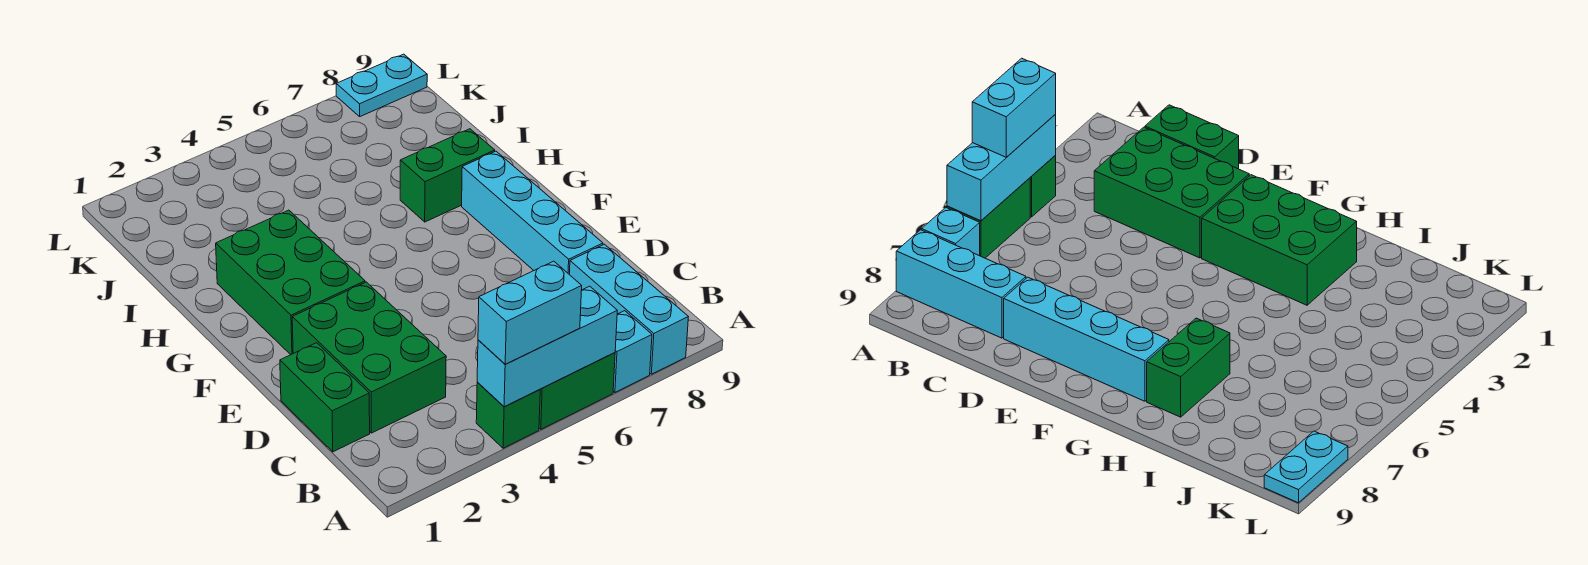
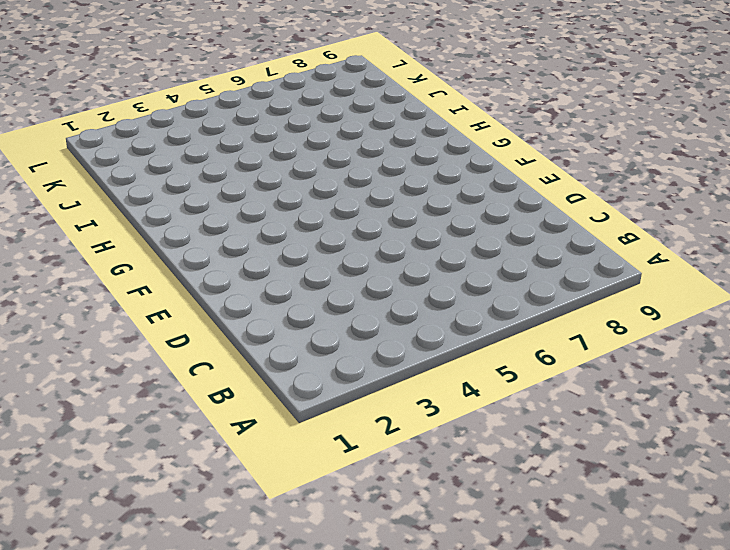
none -> green 1x1 brick [476,382,540,448]
none -> green 1x2 brick [539,353,615,429]
none -> cyan 1x1 brick [613,311,652,392]

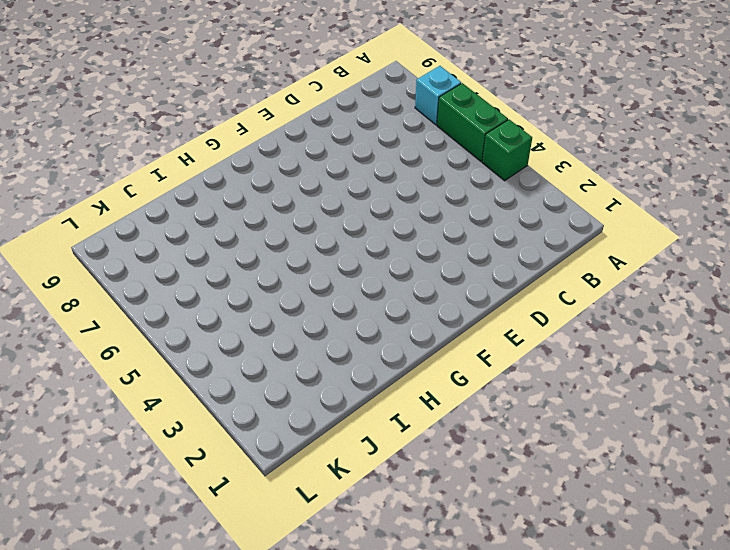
none -> cyan 1x3 brick [569,244,688,374]
none -> green 1x2 brick [280,343,370,452]
none -> green 2x3 brick [292,282,446,433]

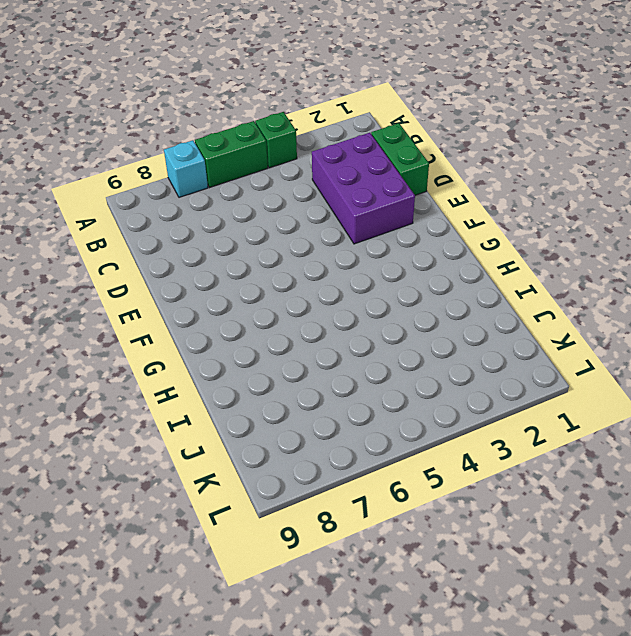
purple 2x3 brick [312,133,415,244] -> green 2x3 brick [292,282,446,433]
none -> cyan 1x3 brick [569,244,688,374]
none -> cyan 1x4 brick [462,151,603,274]
none -> green 2x3 brick [216,210,365,355]

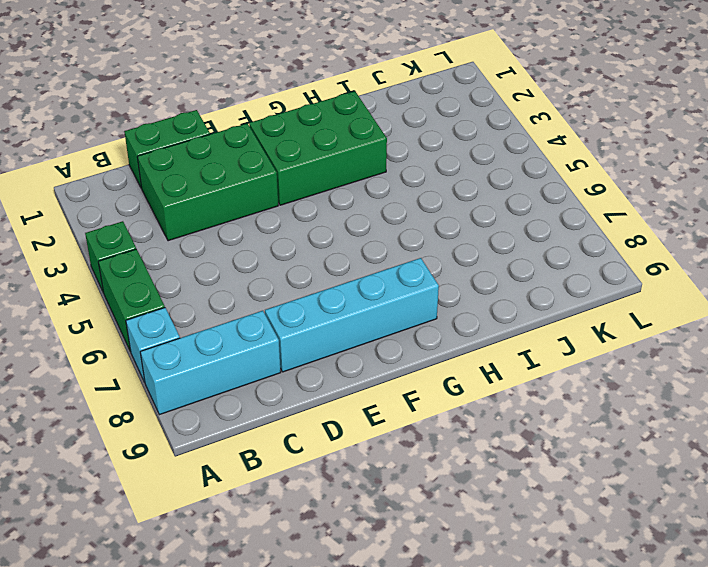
none -> green 1x2 brick [400,129,495,222]
none -> cyan 1x2 plate [336,54,427,116]
none -> cyan 1x3 brick [477,286,617,407]

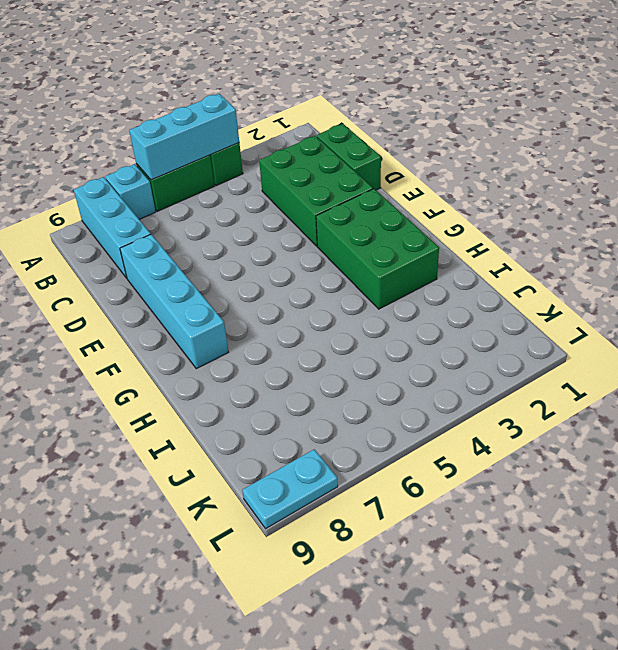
none -> green 1x2 brick [400,129,495,222]
none -> cyan 1x2 brick [478,261,582,364]

